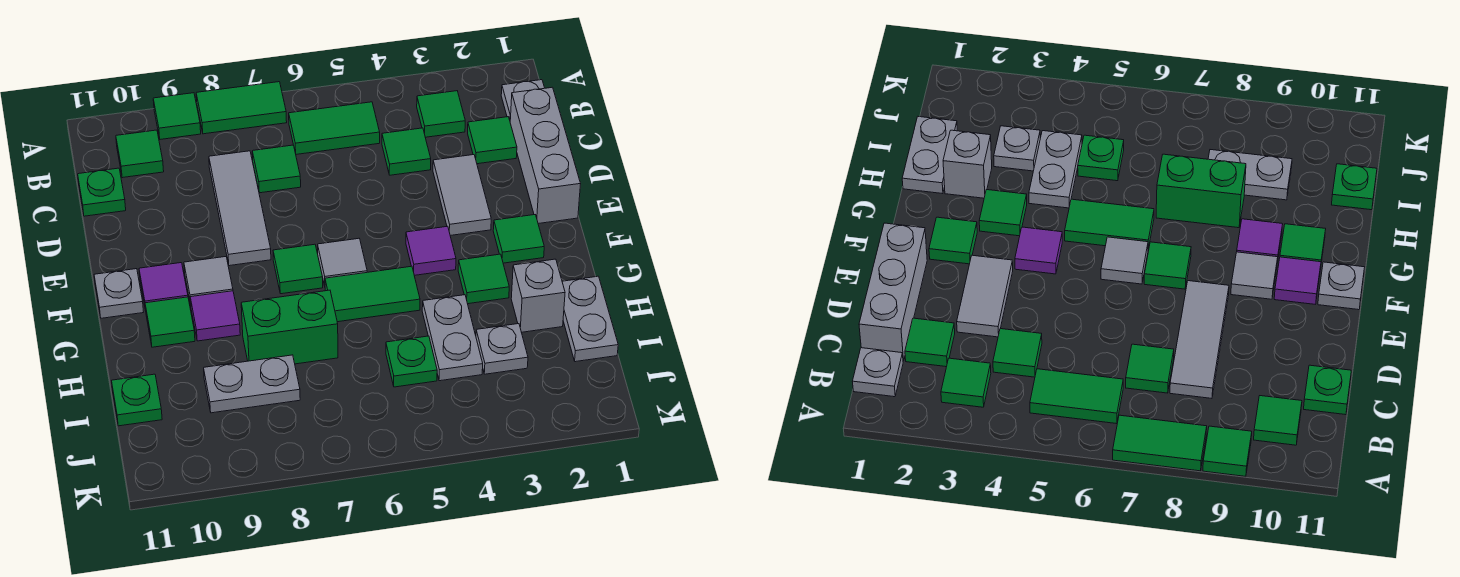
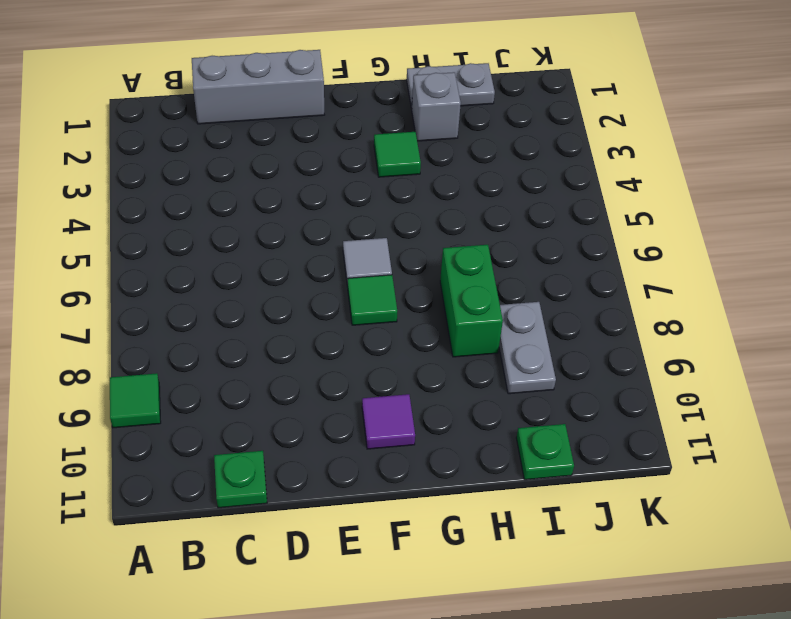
none -> green 1x2 tile [196,82,287,134]
none -> grey 1x1 plate [501,80,544,120]
none -> green 1x1 tile [417,91,465,137]
none -> green 1x2 tile [289,102,380,154]

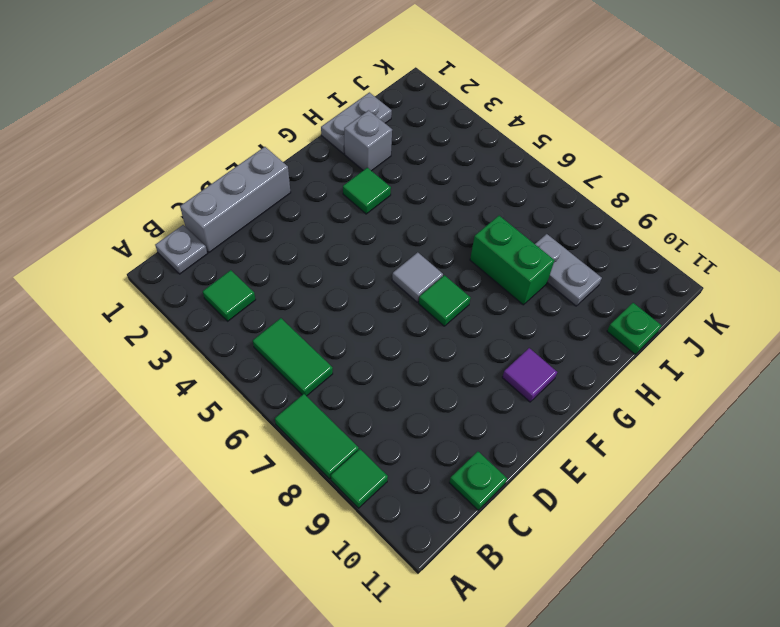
none -> green 1x1 tile [116,130,164,178]
none -> green 1x1 tile [468,117,517,164]
none -> green 1x1 tile [382,128,431,175]
none -> green 1x1 tile [252,145,301,193]

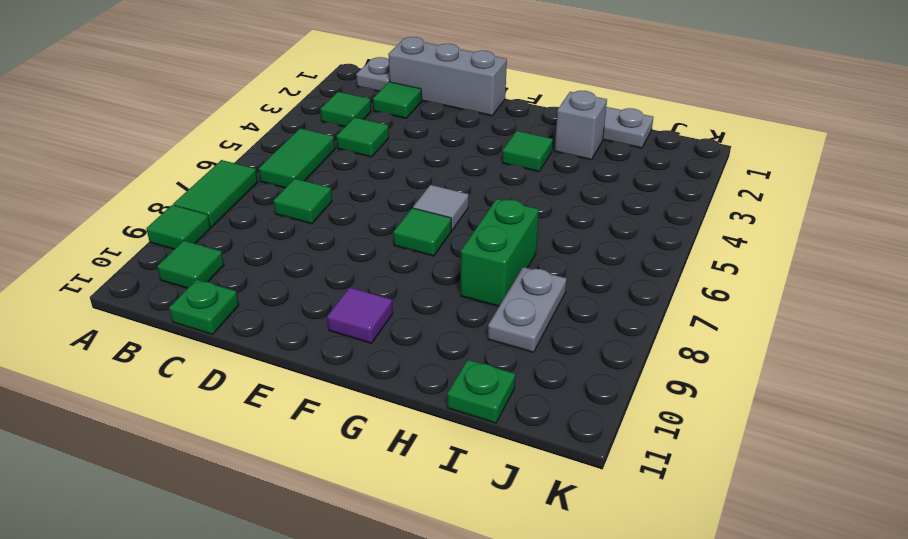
none -> grey 1x3 tile [209,151,271,266]
none -> grey 1x2 tile [433,155,491,236]
none -> green 1x1 tile [493,215,544,263]
none -> purple 1x1 tile [406,226,456,275]

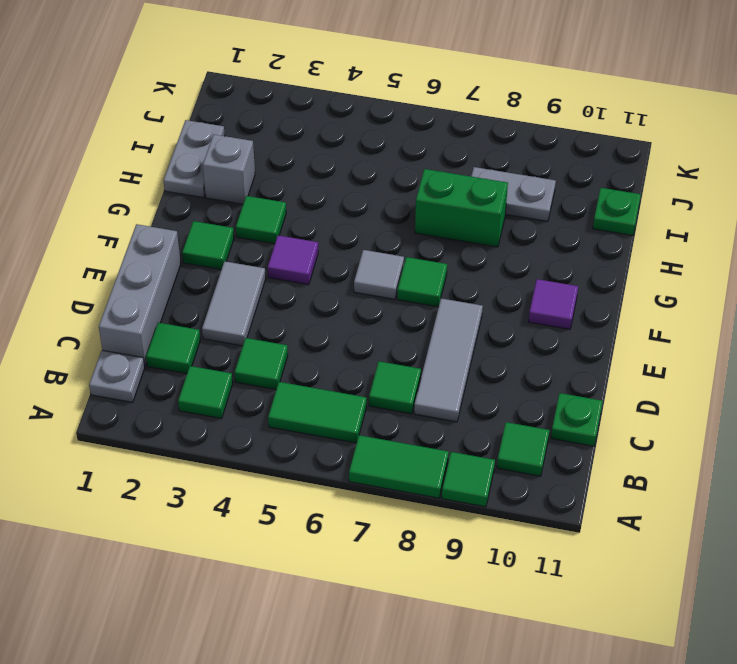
none -> grey 1x1 tile [184,257,233,305]
none -> grey 1x1 plate [94,269,143,318]
none -> green 1x2 tile [325,266,420,322]
none -> purple 1x1 tile [190,291,240,341]

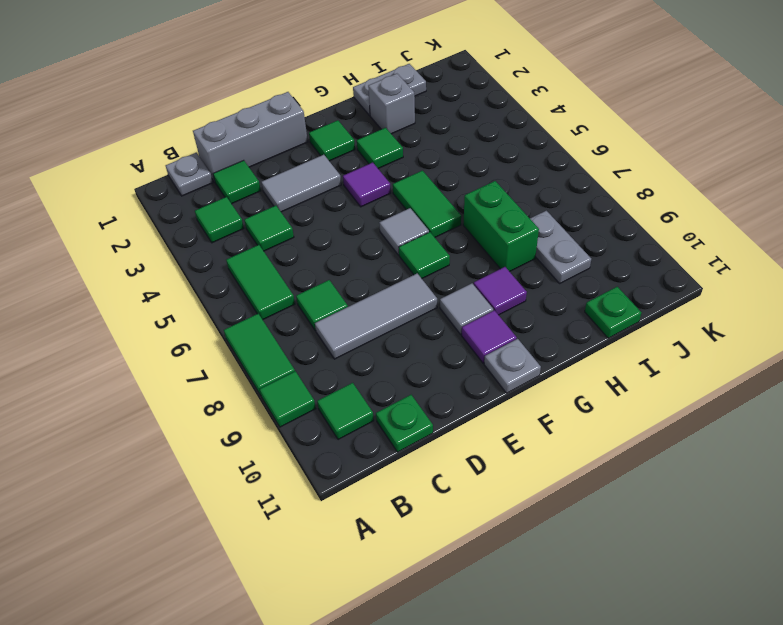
none -> green 1x1 tile [145,297,195,347]
none -> grey 1x2 plate [422,295,483,381]
none -> grey 1x1 plate [476,324,528,374]
none -> green 1x1 plate [386,336,437,387]

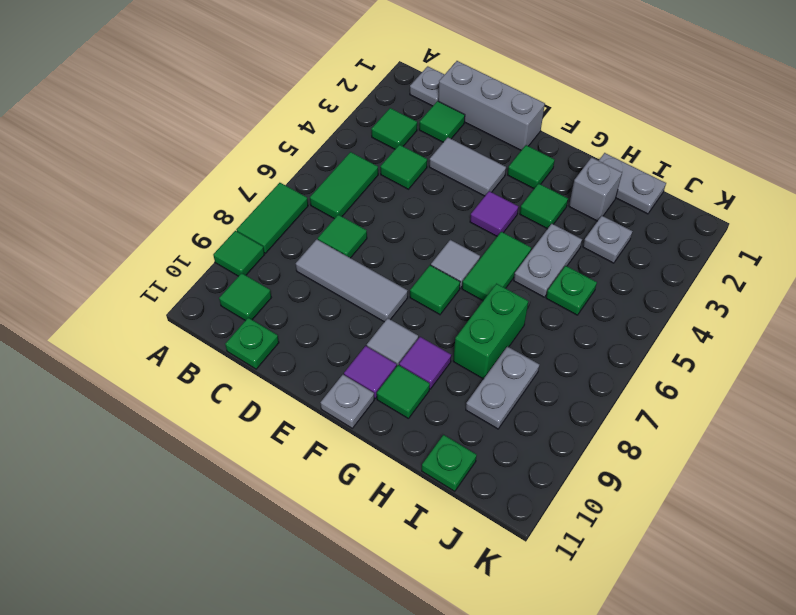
grey 1x2 plate [514,224,582,297] -> grey 1x2 plate turned to [422,295,483,381]

